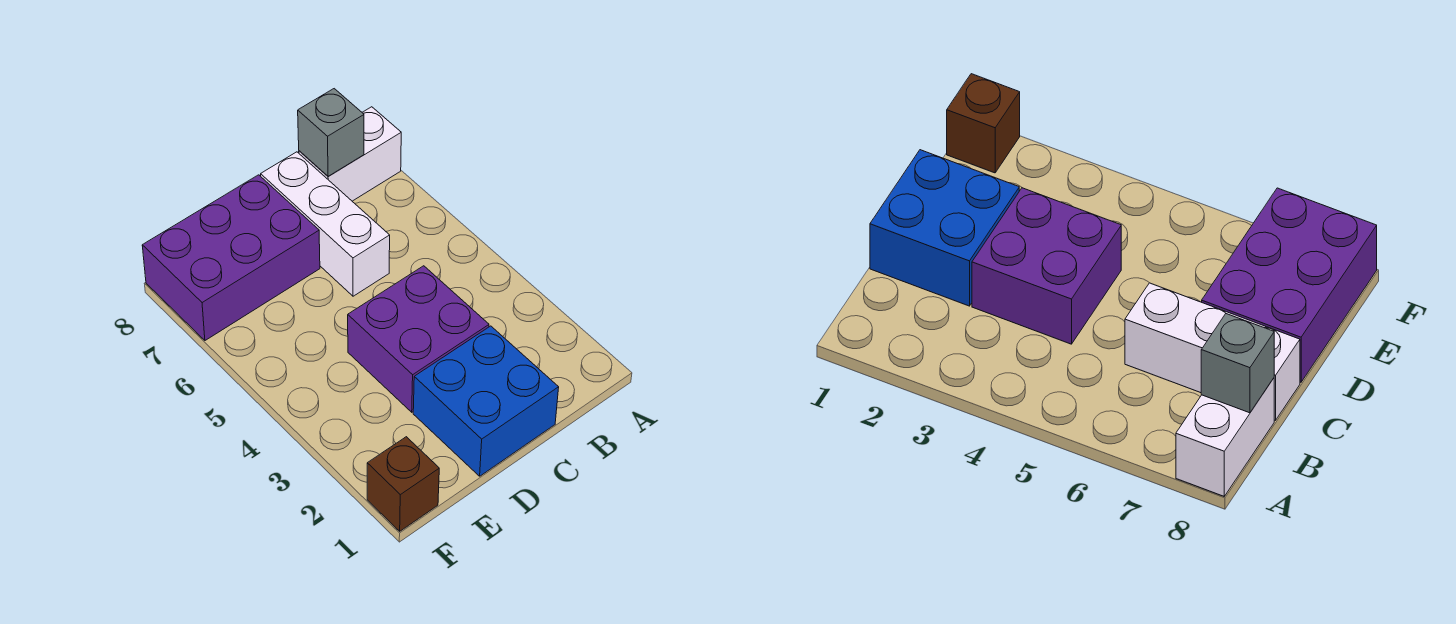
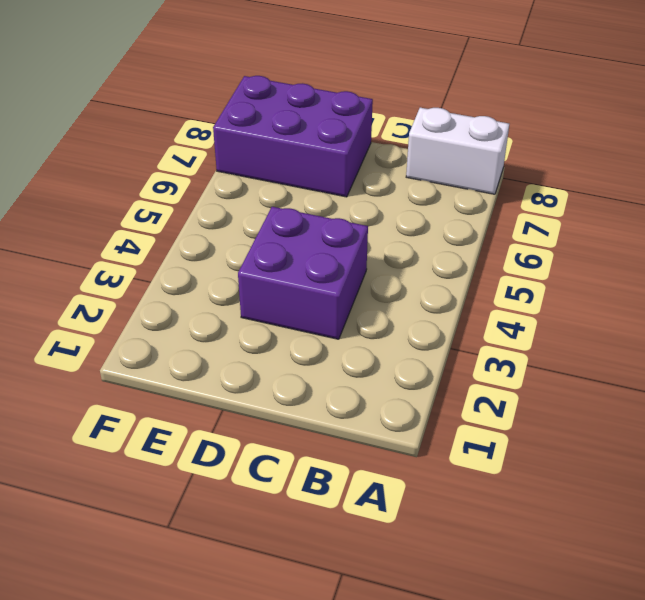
none -> blue 2x2 brick [413,326,559,476]
none -> white 1x3 brick [261,152,390,296]

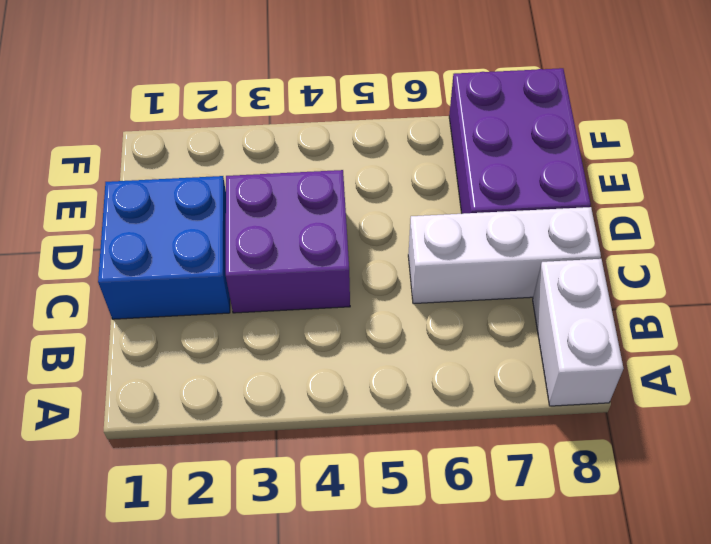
none -> brown 1x1 brick [367,437,439,531]
none -> grey 1x1 brick [298,89,364,176]

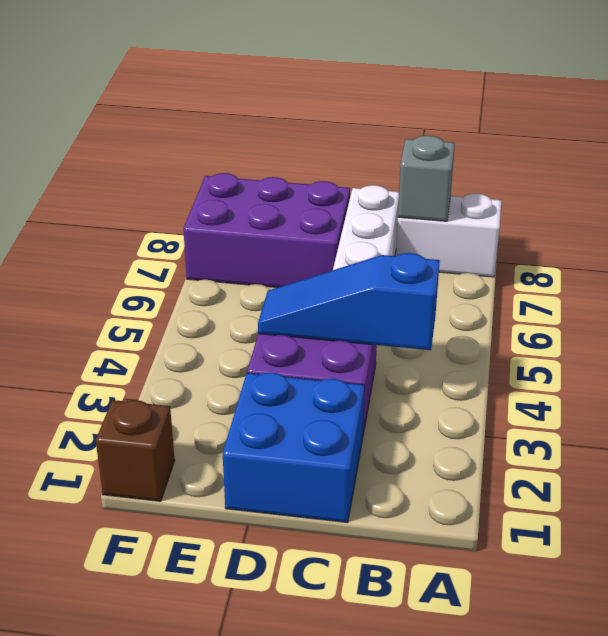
blue 1x3 slope [258,253,440,350] -> none

